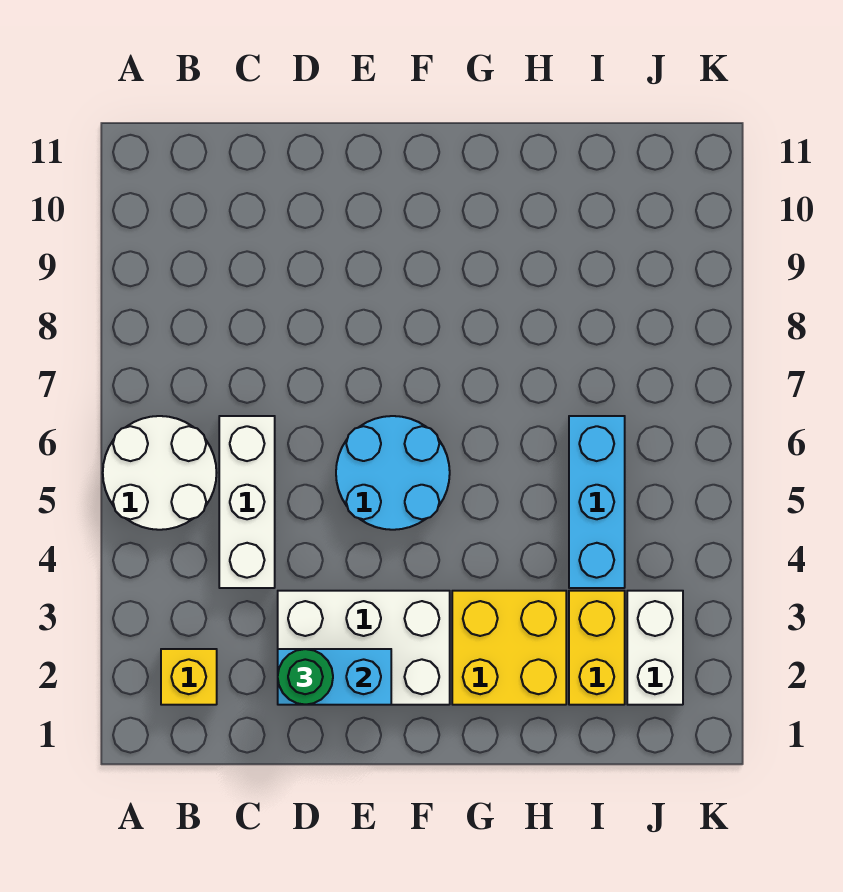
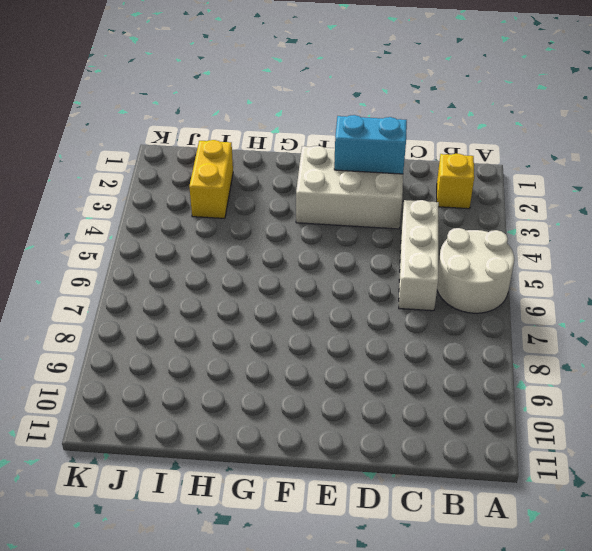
none -> cyan 2x2 round brick [336,416,450,530]
none -> yellow 2x2 brick [452,591,566,705]

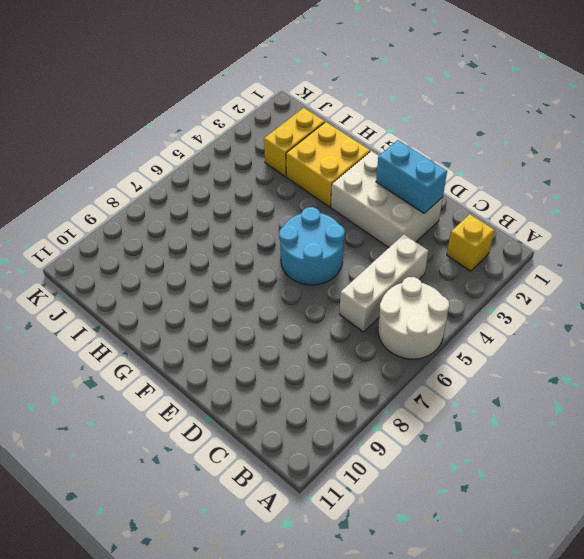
none -> cyan 1x3 brick [569,416,625,588]
none -> white 1x2 brick [627,591,683,705]

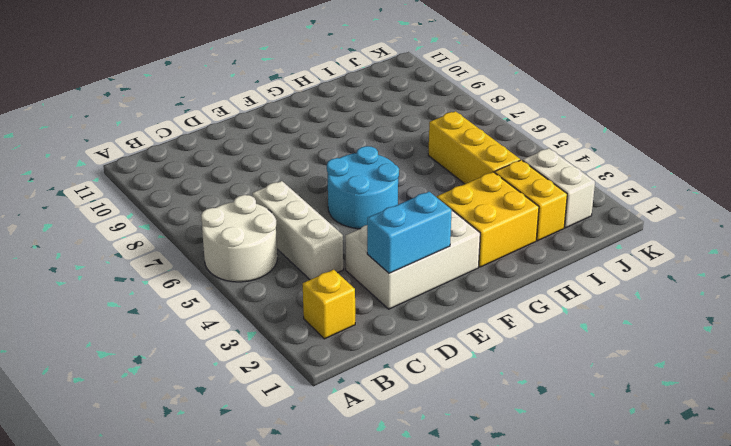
yellow 1x3 brick [428,111,520,184] -> cyan 1x3 brick [569,416,625,588]
none -> green 1x1 round brick [278,649,333,705]

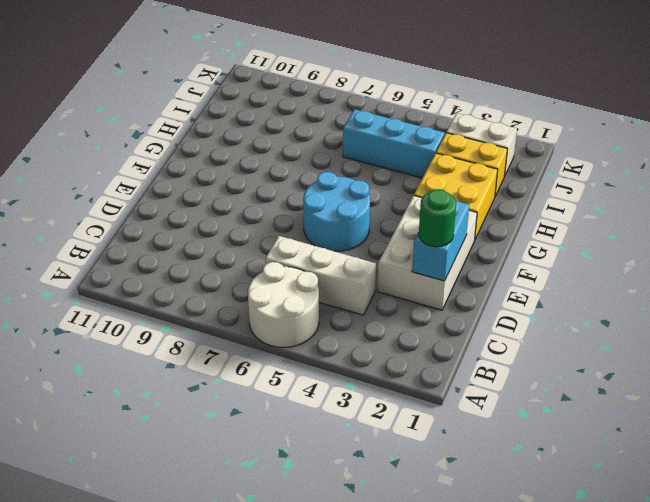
none -> yellow 1x1 brick [161,649,217,705]

